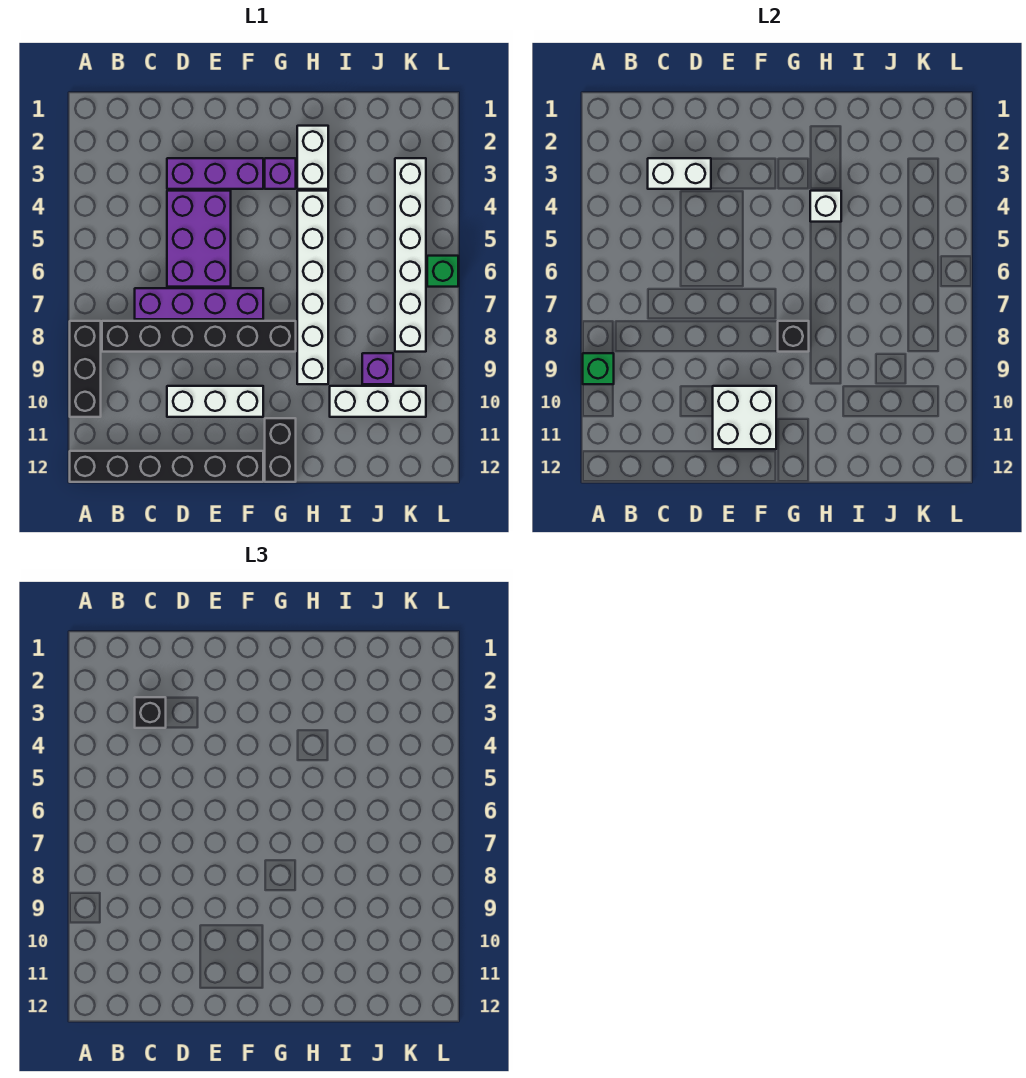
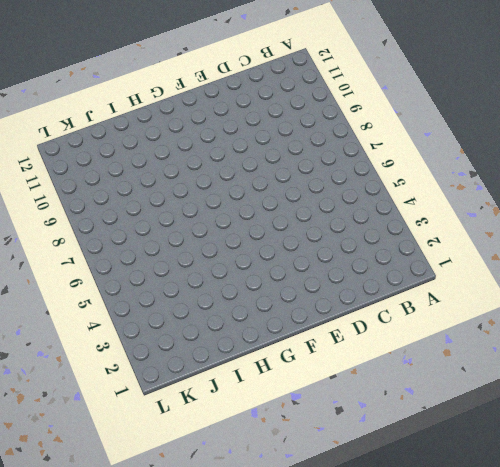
none -> black 1x3 brick [70,321,101,417]
none -> black 1x6 brick [70,451,263,482]
none -> black 1x6 brick [102,321,296,352]

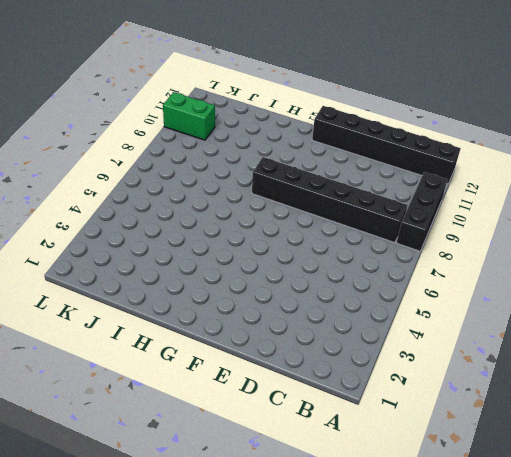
green 1x2 brick [163,92,215,140] -> white 1x3 brick [330,386,426,417]
none -> purple 1x4 brick [135,288,263,319]
none -> purple 1x3 brick [167,158,263,189]
none -> purple 2x3 brick [167,191,231,287]

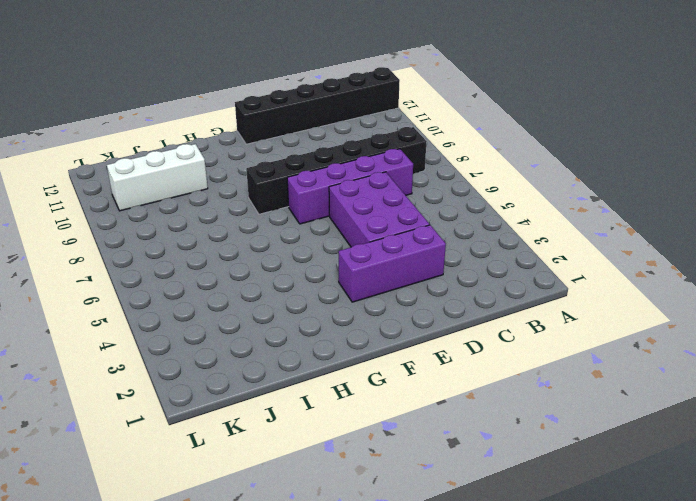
none -> black 1x3 brick [70,321,101,417]
none -> white 1x3 brick [167,386,263,417]
none -> purple 1x1 brick [265,158,296,189]

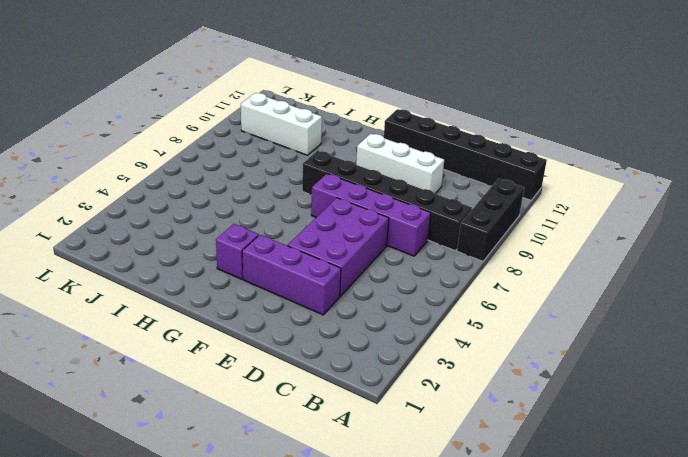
none -> black 1x2 brick [265,418,296,482]
none -> white 1x2 brick [297,126,328,189]
none -> white 1x6 brick [297,191,328,384]

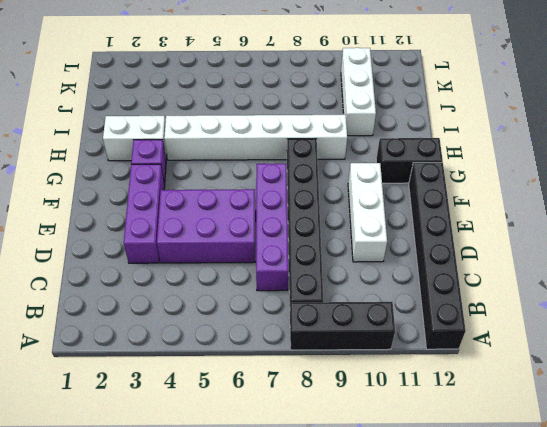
none -> purple 1x1 brick [362,353,393,384]
none -> white 1x6 brick [395,158,426,352]
none -> green 1x1 brick [427,256,458,287]

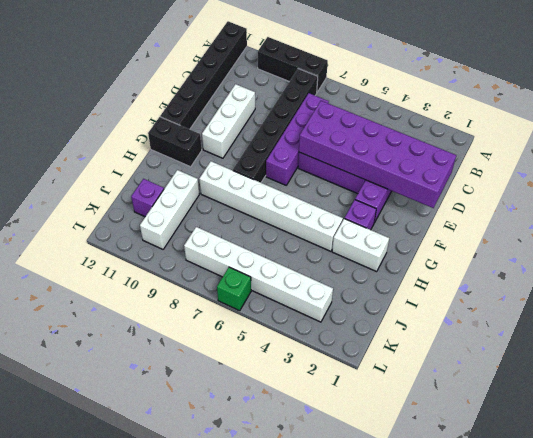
purple 2x6 brick [299,101,456,208] -> white 1x2 brick [648,158,711,189]
purple 1x1 brick [131,179,164,217] -> purple 1x1 brick moved to [362,353,393,384]
none -> green 1x1 brick [583,353,614,384]
none -> white 2x2 brick [713,386,776,449]
none -> black 1x1 brick [778,321,809,352]

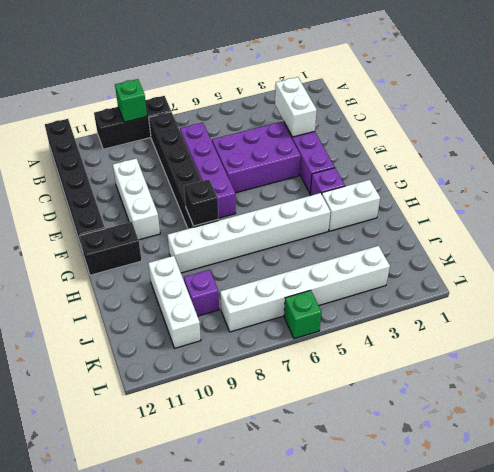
none -> white 2x2 brick [713,386,776,449]
none -> white 1x1 brick [810,191,841,222]
none -> black 1x1 brick [135,697,166,728]

